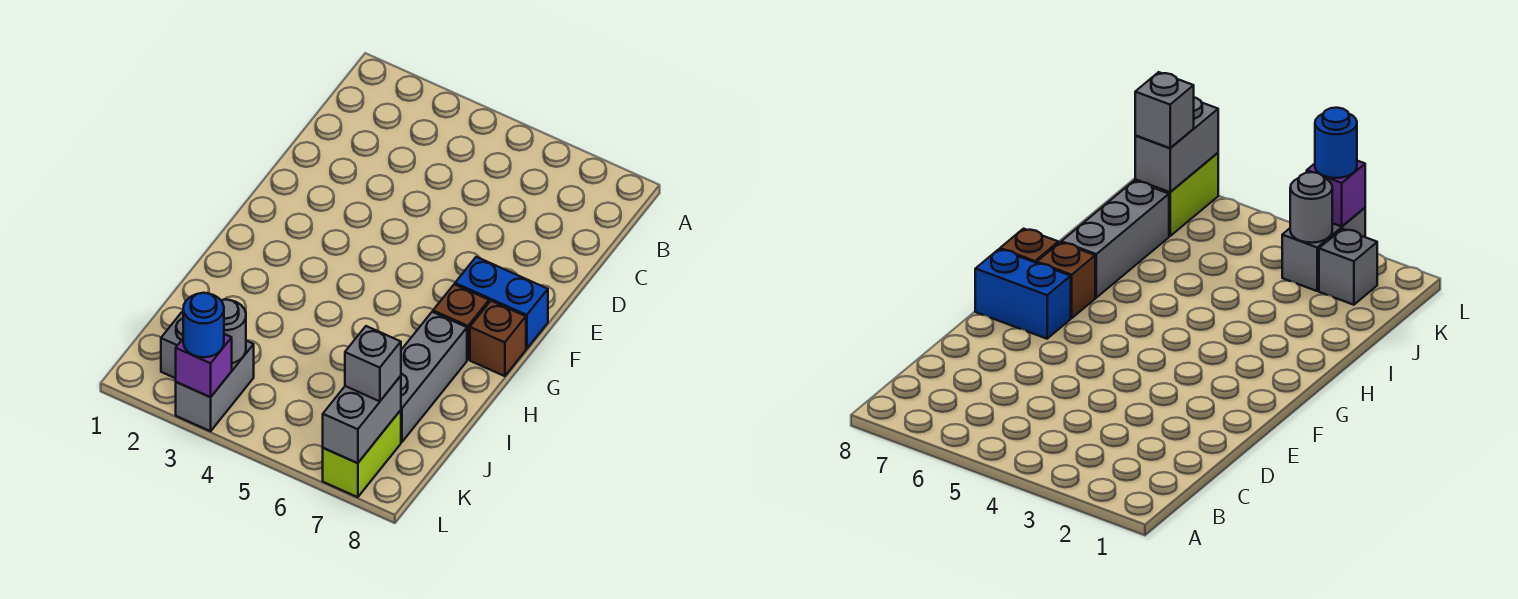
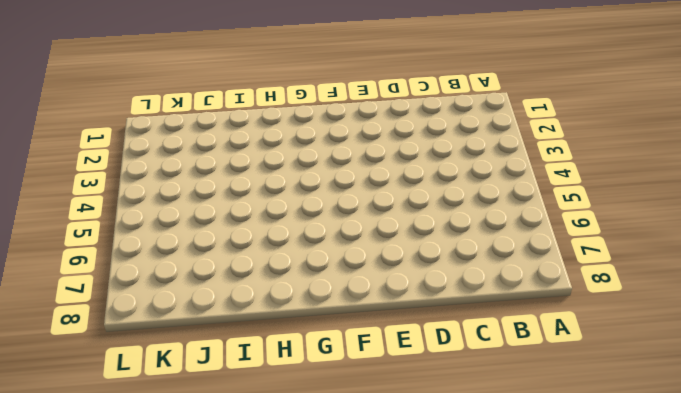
none -> blue 1x2 brick [455,257,548,349]
none -> brown 1x1 brick [433,284,489,360]
none -> brown 1x1 brick [470,301,526,376]

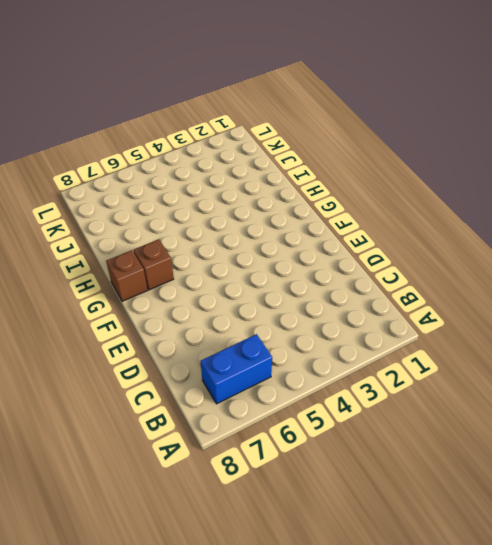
blue 1x2 brick [201,334,272,404] -> blue 1x2 brick moved to [455,257,548,349]
none -> grey 1x3 brick [401,312,467,442]
none -> grey 1x1 brick [161,312,183,378]
none -> grey 1x2 brick [176,341,254,431]

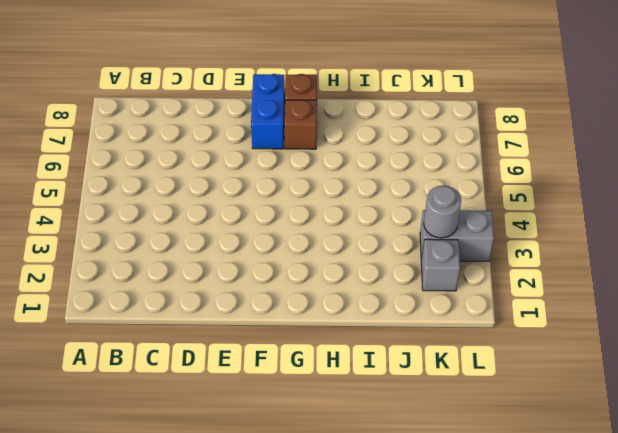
none -> grey 1x3 brick [401,312,467,442]
none -> lime 1x2 brick [323,410,401,497]
none -> grey 1x2 brick [323,376,401,463]

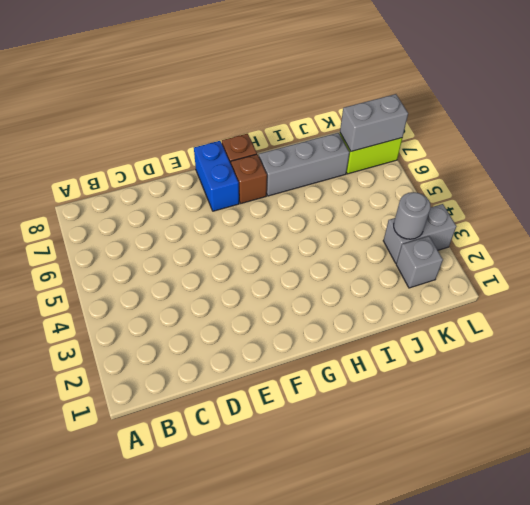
none -> purple 1x1 brick [176,334,232,397]
none -> grey 1x1 brick [345,326,401,401]
none -> blue 1x1 round brick [183,293,224,357]

